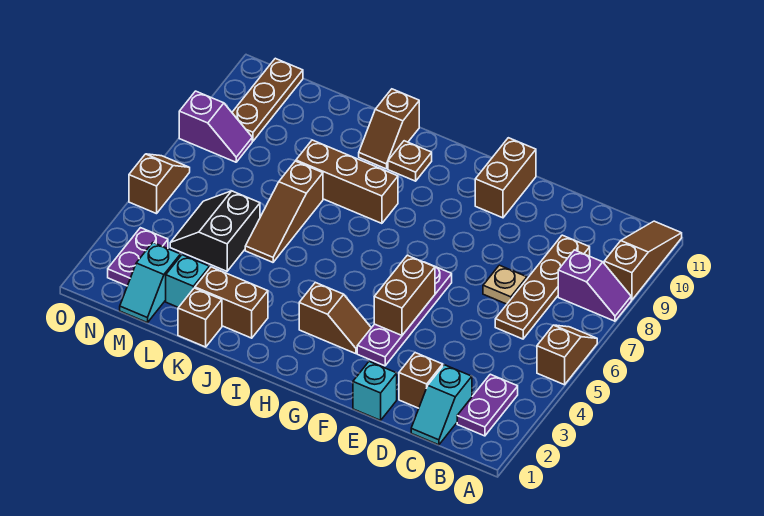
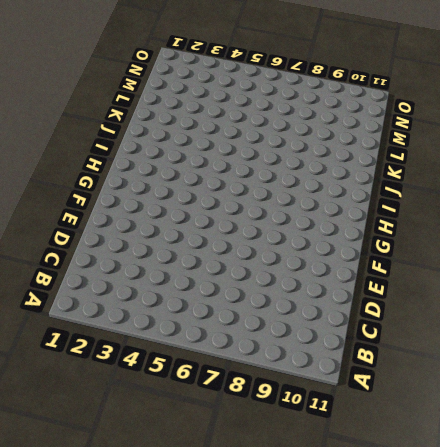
none -> brown 1x2 slope [537,325,597,385]
none -> purple 1x2 slope [558,250,631,321]
none -> brown 1x3 slope [604,221,682,300]

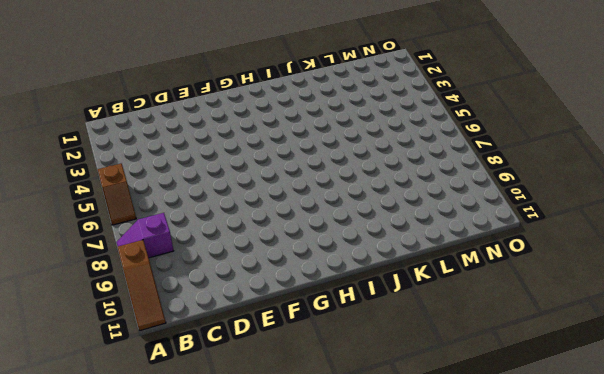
none -> purple 1x2 plate [457,374,518,436]
none -> cyan 1x2 slope [411,365,472,445]
none -> brown 1x4 plate [495,235,590,339]

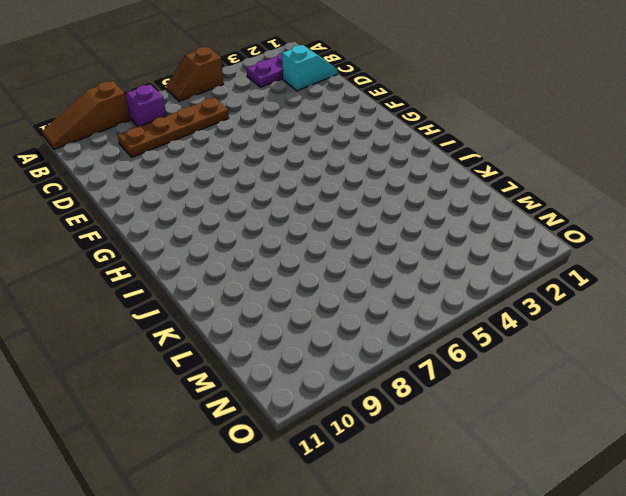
none -> brown 1x1 brick [399,353,443,408]
none -> tan 1x1 plate [483,265,527,304]
none -> cyan 1x1 brick [353,362,397,420]

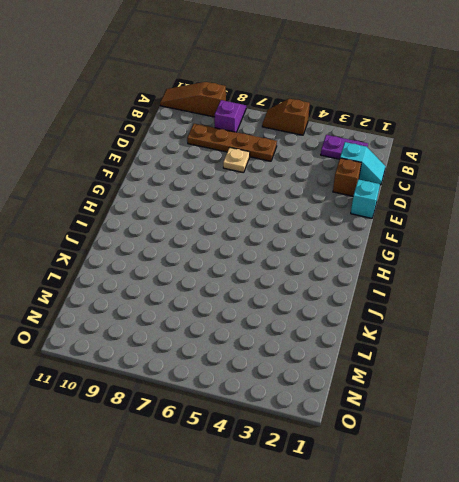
none -> purple 1x4 plate [357,262,452,366]
none -> brown 1x2 brick [475,138,536,218]
none -> brown 1x2 slope [299,282,371,354]

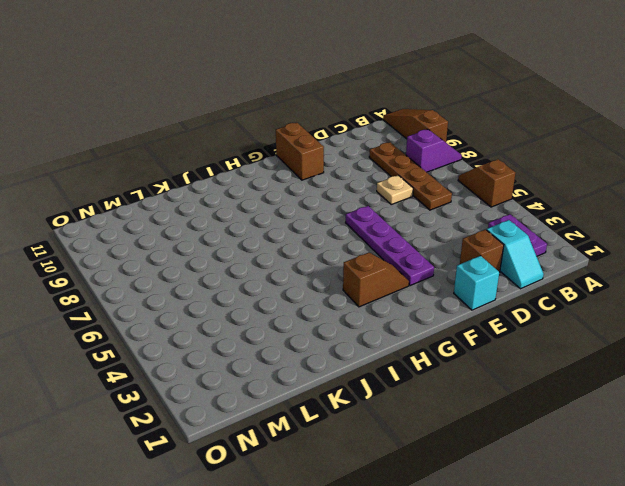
none -> brown 1x3 brick [296,140,398,223]
none -> brown 1x1 plate [388,141,432,181]
none -> brown 1x2 brick [195,267,268,338]

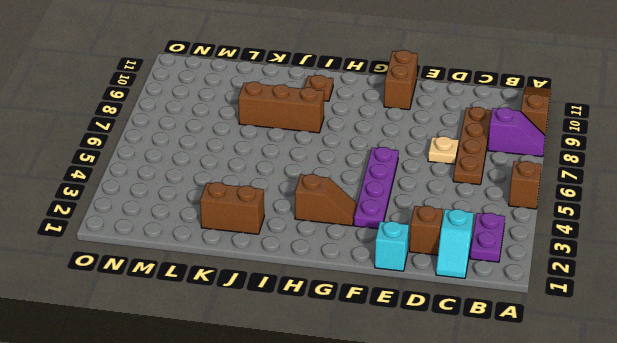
none -> brown 1x2 slope [359,89,419,169]
none -> brown 1x1 brick [178,288,222,347]
none -> brown 1x3 slope [245,161,323,262]

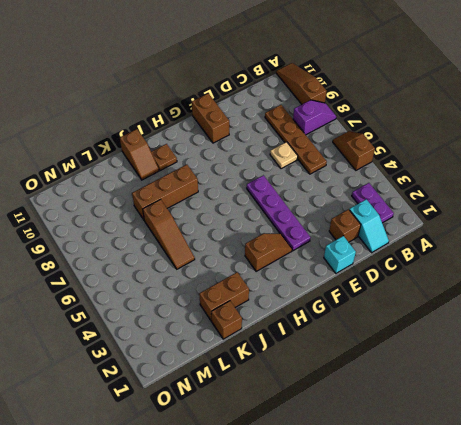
none -> cyan 1x1 brick [166,255,210,307]
none -> black 2x2 slope [170,191,260,271]
none -> cyan 1x2 slope [120,243,180,323]

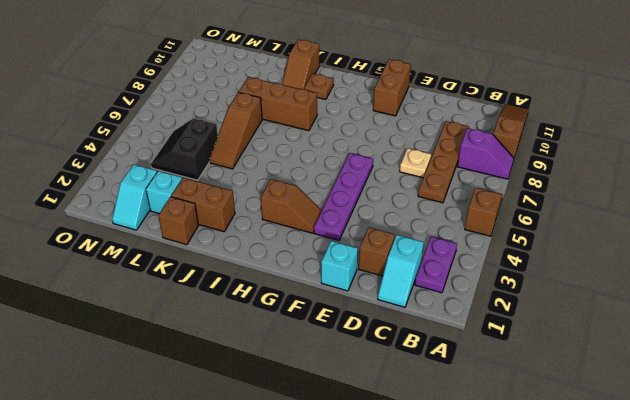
none -> purple 1x2 plate [108,228,168,286]
none -> purple 1x2 slope [179,91,252,162]
none -> brown 1x3 plate [232,58,303,141]

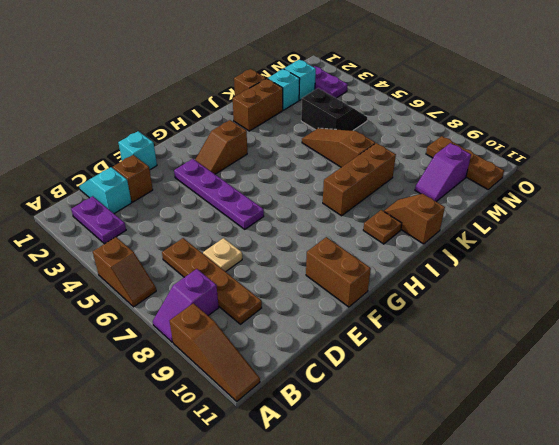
purple 1x2 slope [415,143,471,202] -> purple 1x2 slope moved to [179,91,252,162]
none -> brown 1x2 slope [129,154,190,214]
none -> brown 1x2 brick [374,255,435,335]

